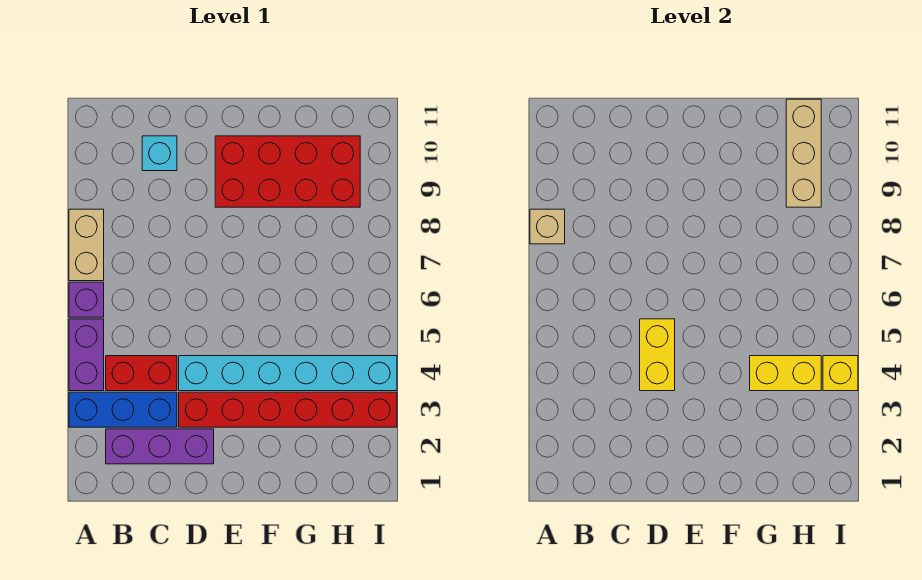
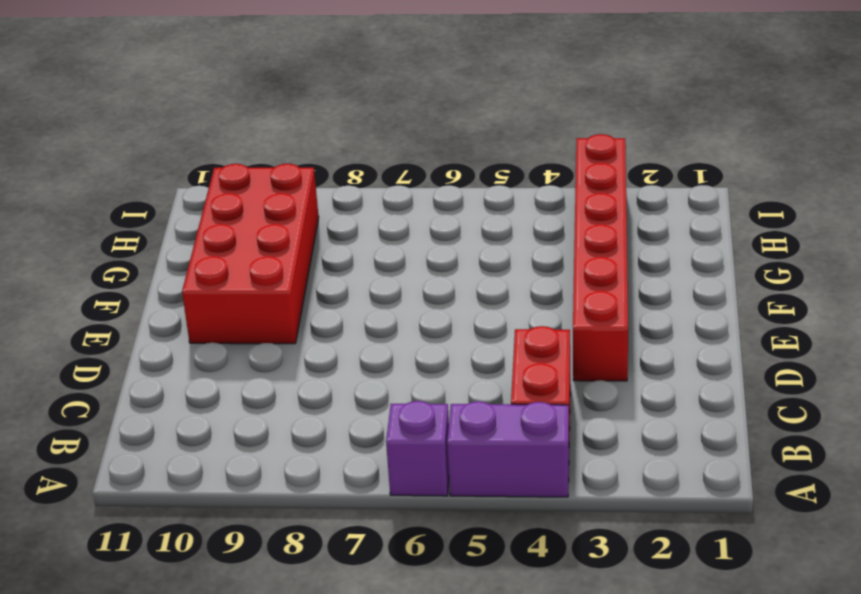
none -> blue 1x3 brick [69,392,177,427]
none -> tan 1x2 brick [69,209,104,281]
none -> purple 1x3 brick [106,429,214,464]

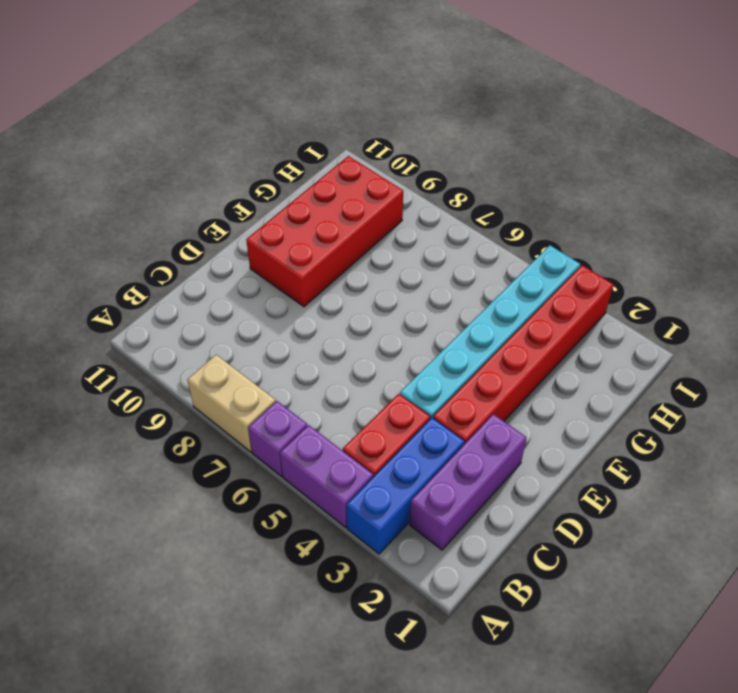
none -> cyan 1x1 brick [142,136,177,171]
none -> tan 1x1 brick [530,209,565,244]
none -> yellow 1x2 brick [640,319,675,391]

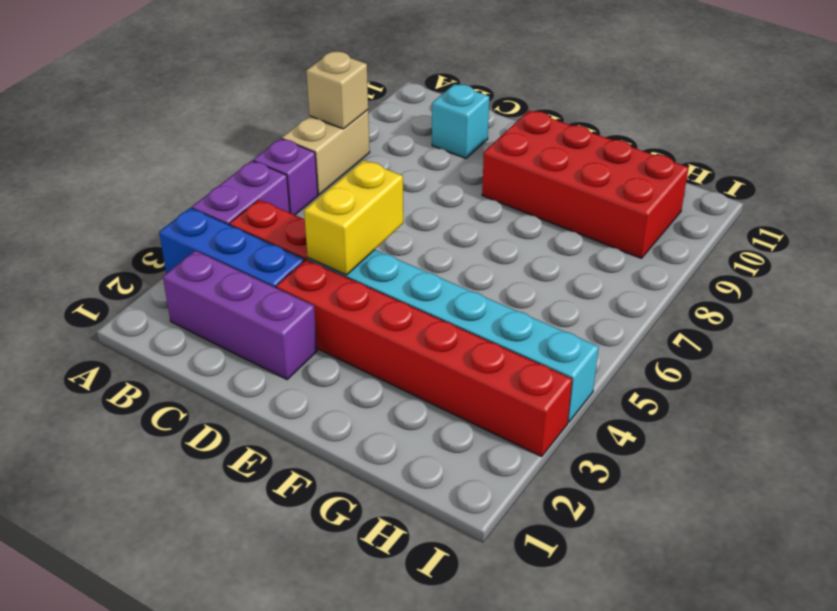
none -> yellow 1x2 brick [750,356,821,391]
none -> tan 1x3 brick [786,99,821,207]
none -> yellow 1x1 brick [823,356,858,391]

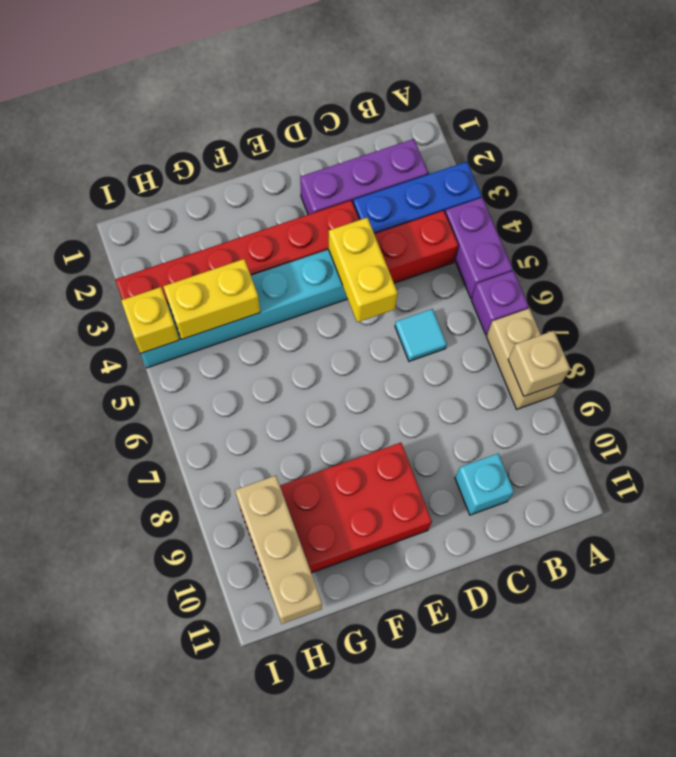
cyan 1x1 tile [395,309,447,361] -> none

